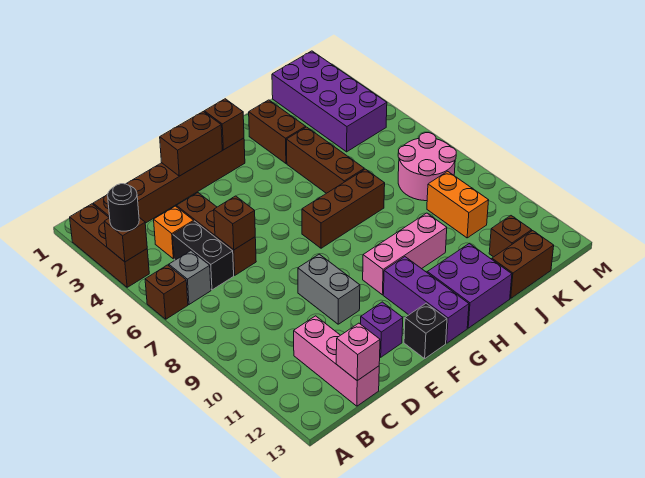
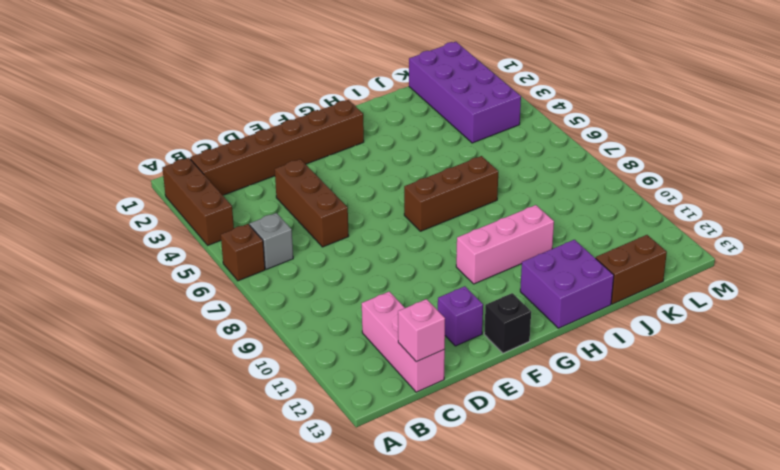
none -> orange 1x1 brick [154,206,194,259]
none -> black 1x2 brick [173,221,234,290]
none -> grey 1x2 brick [298,254,360,324]

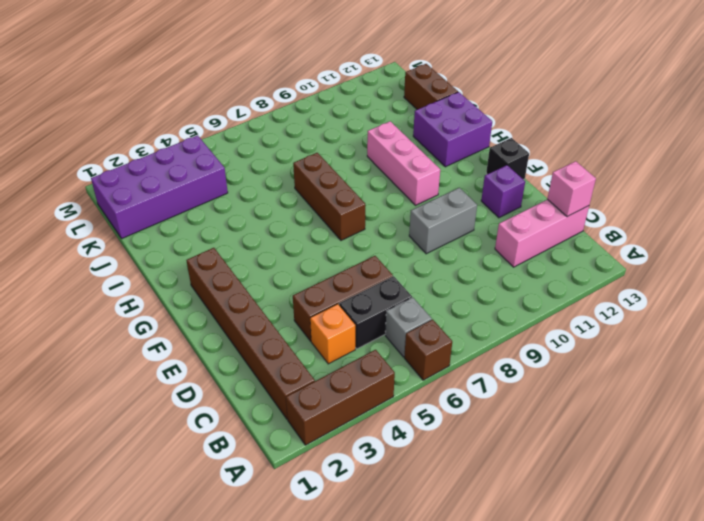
none -> purple 1x3 brick [383,257,469,343]
none -> brown 1x2 brick [249,100,306,163]
none -> brown 1x3 brick [286,127,364,193]

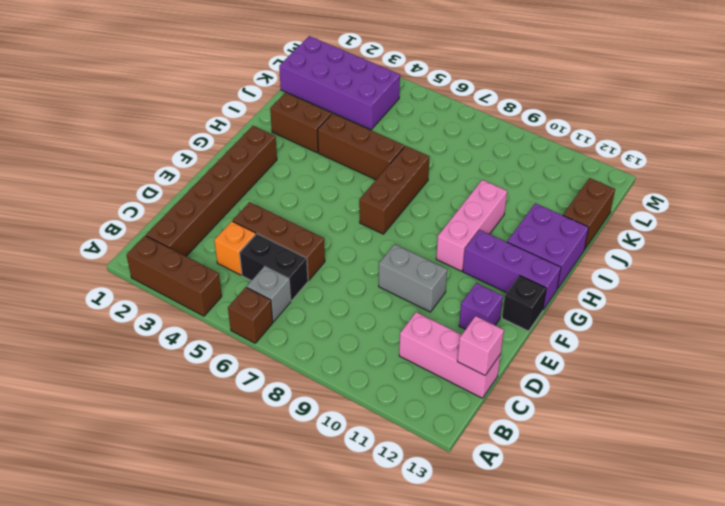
none -> pink 2x2 round brick [398,133,456,201]
none -> orange 1x2 brick [427,171,489,238]
none -> brown 1x1 brick [489,216,532,257]

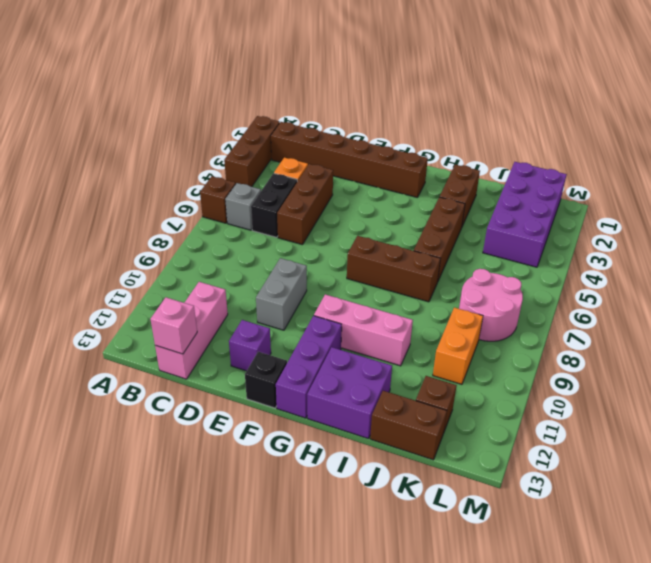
none -> brown 1x1 brick [104,218,147,262]
none -> brown 1x1 brick [214,196,255,250]
none -> brown 1x2 brick [160,112,222,176]

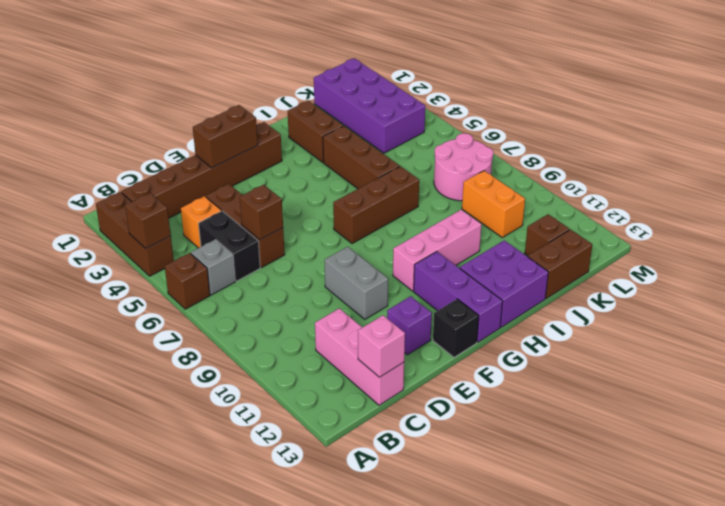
none -> brown 1x1 brick [204,99,244,150]
none -> black 1x1 round brick [108,184,139,231]

